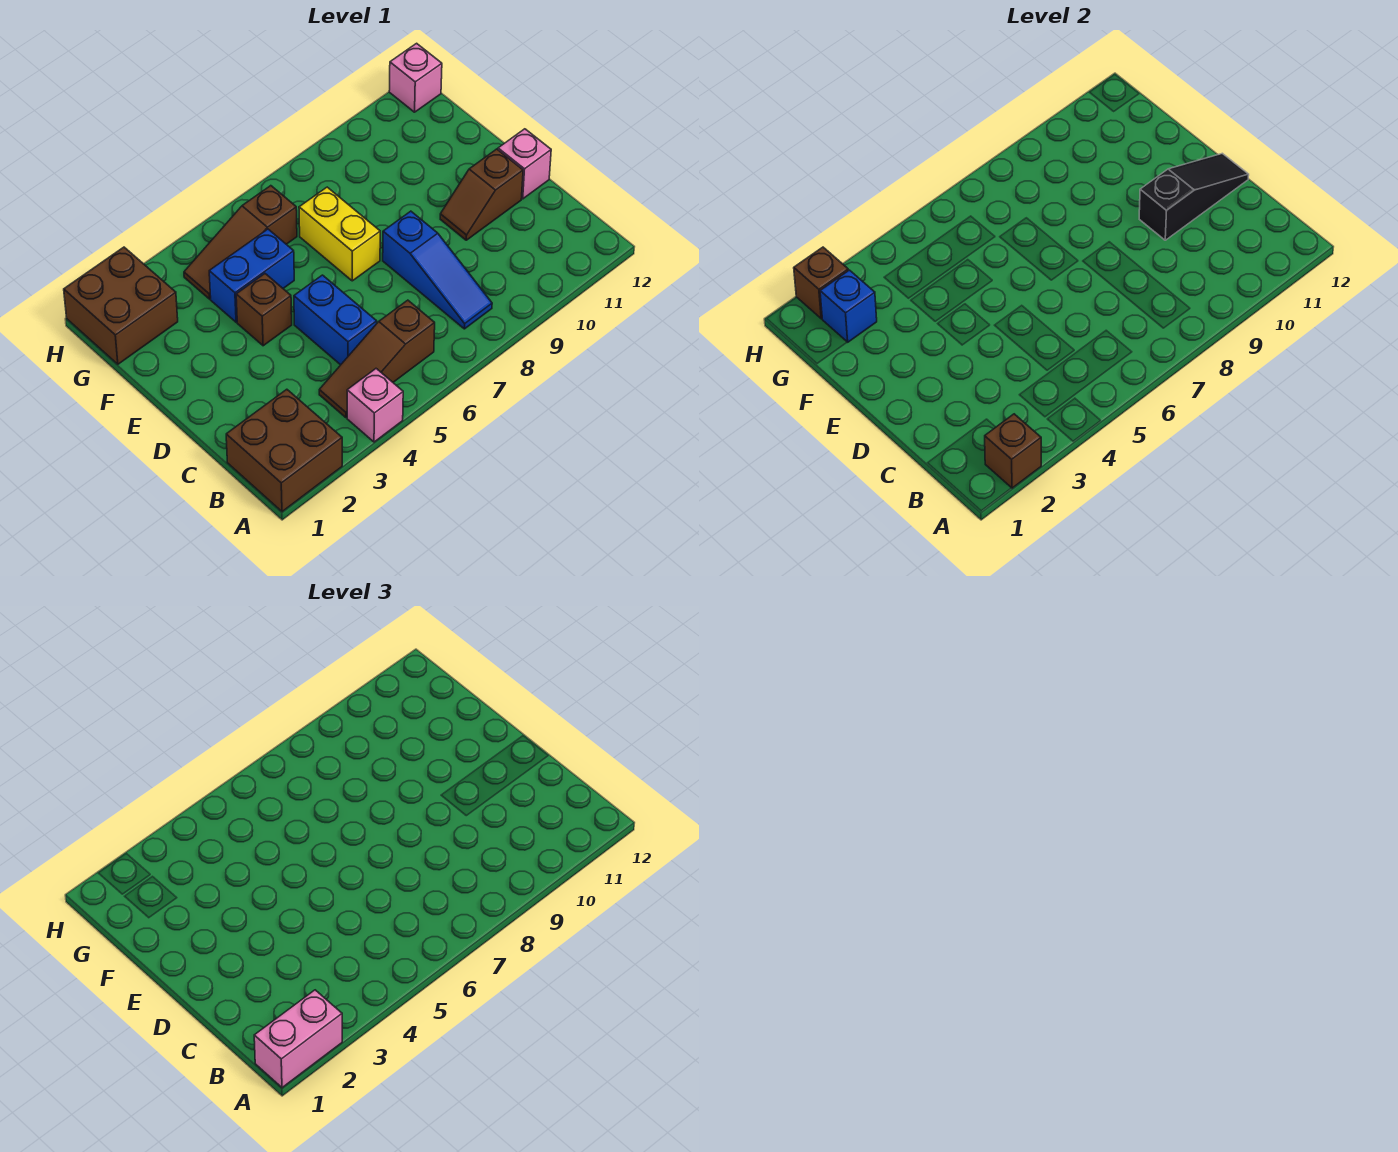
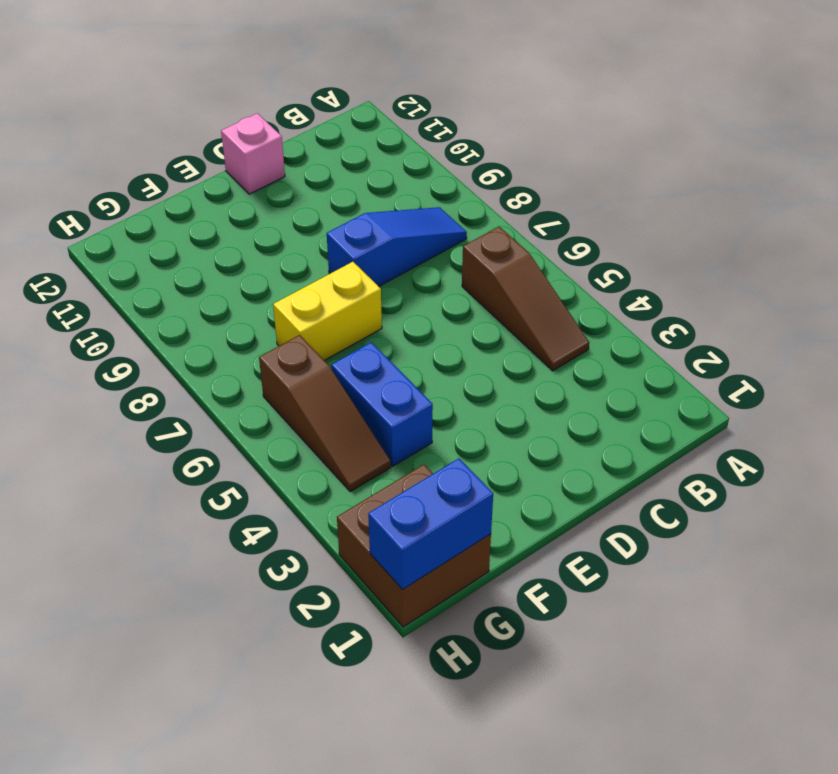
blue 1x2 brick [368,459,493,590] -> blue 1x2 brick moved to [294,275,377,365]
none -> brown 2x2 brick [226,389,342,512]
none -> pink 1x1 brick [347,369,403,442]
none -> brown 1x2 slope [440,149,523,240]

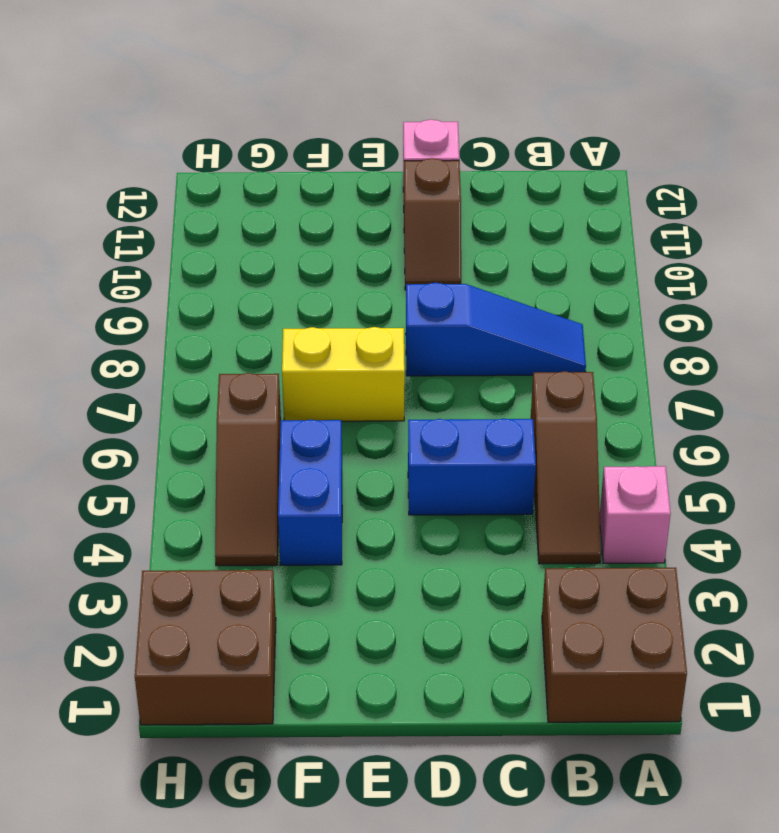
none -> brown 1x1 brick [236,274,292,346]
none -> pink 1x1 brick [389,43,442,112]
none -> brown 1x1 brick [985,414,1041,488]

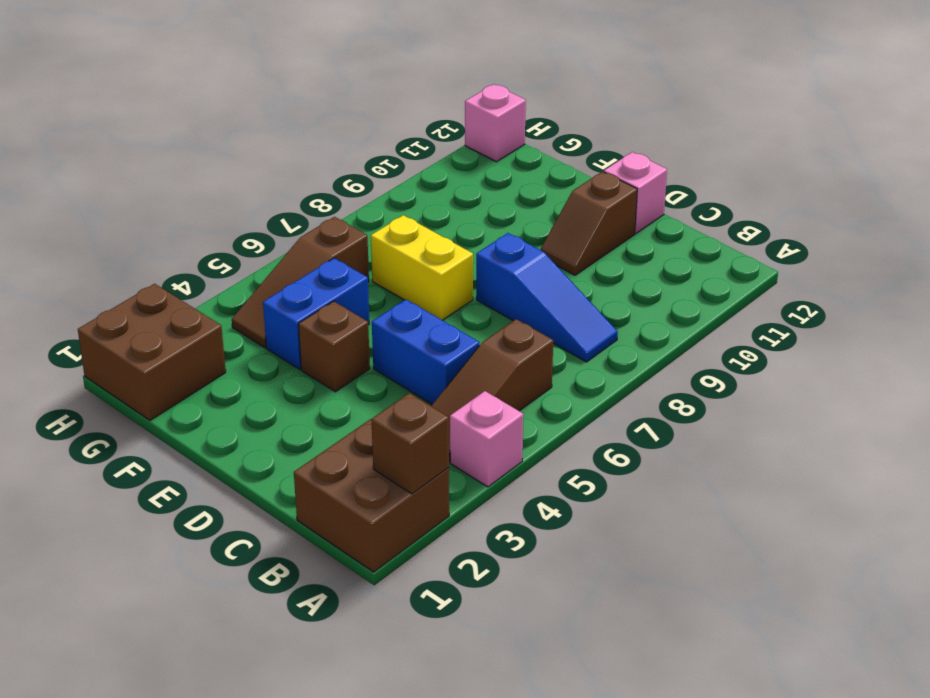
none -> black 1x3 slope [1139,153,1249,240]
none -> blue 1x1 brick [820,270,877,342]
none -> brown 1x1 brick [794,247,848,319]

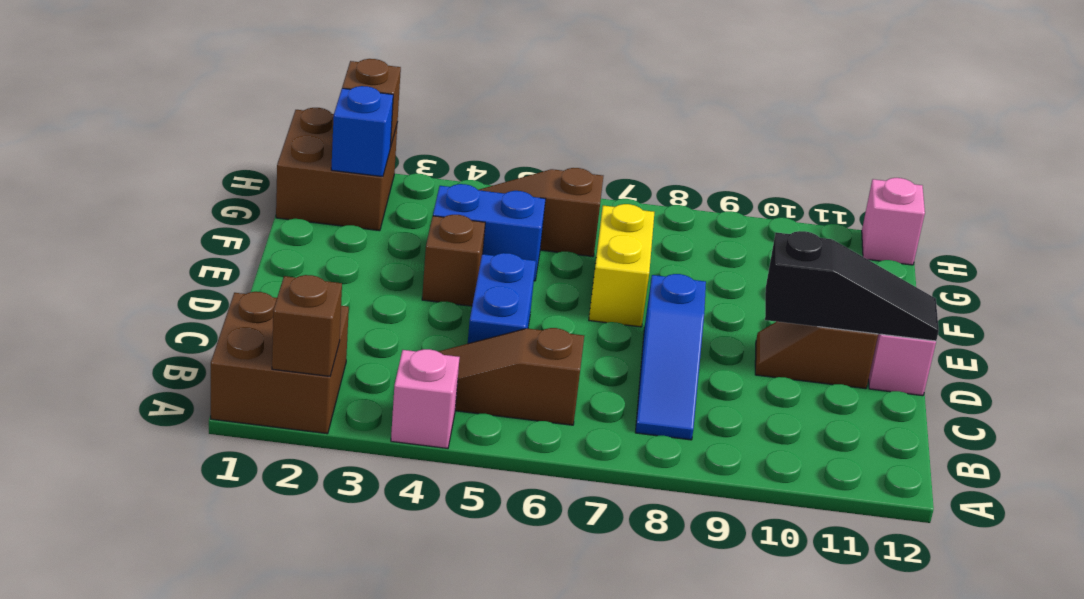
none -> pink 1x2 brick [254,990,342,1088]

